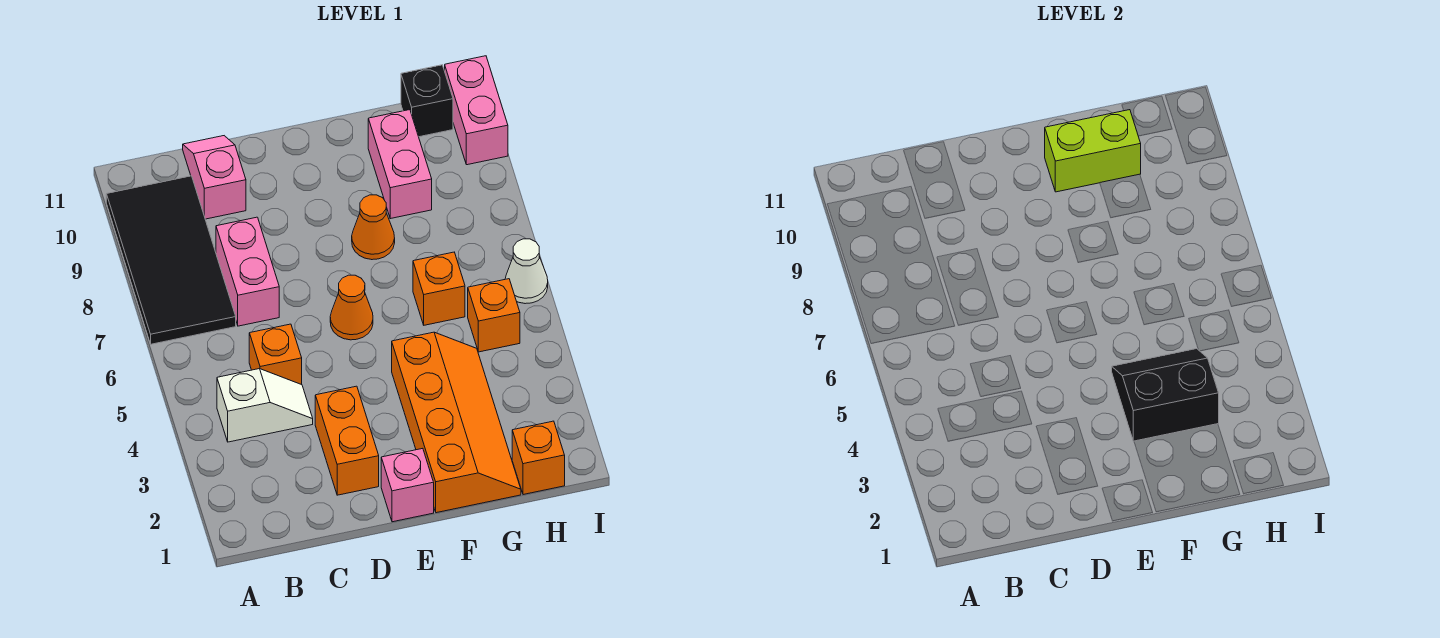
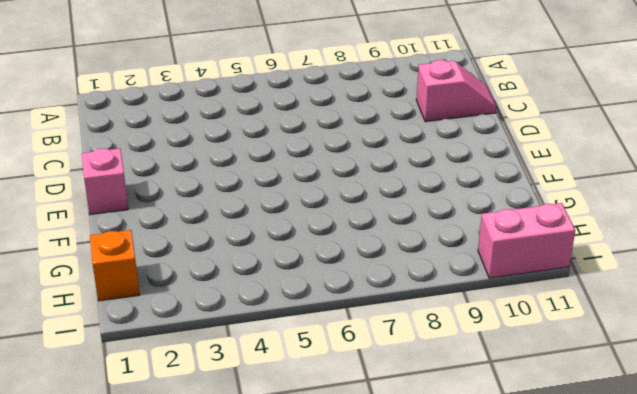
none -> black 2x4 tile [106,176,236,344]
none -> white 1x2 slope [217,369,313,442]
none -> orange 1x1 brick [249,324,302,384]

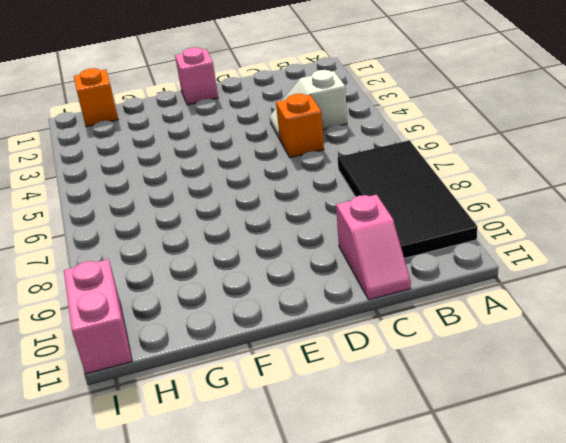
none -> pink 1x2 brick [216,217,279,326]
none -> orange 1x2 brick [315,386,379,495]
none -> orange 1x1 cone [330,275,373,340]

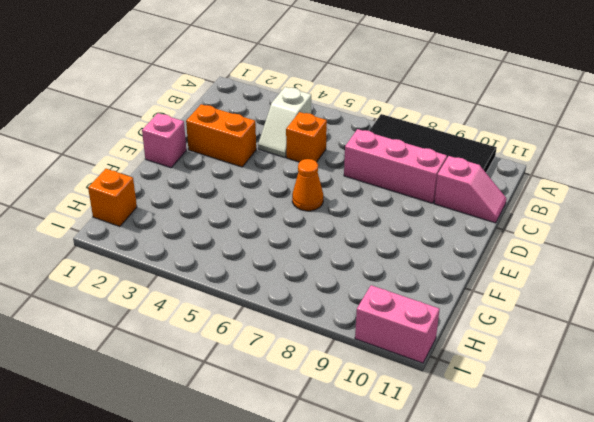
pink 1x3 brick [344,129,447,203] -> pink 1x2 brick [216,217,279,326]
none -> orange 2x4 slope [392,332,521,513]
none -> orange 1x1 cone [352,195,395,260]
none -> orange 1x1 brick [413,252,465,325]

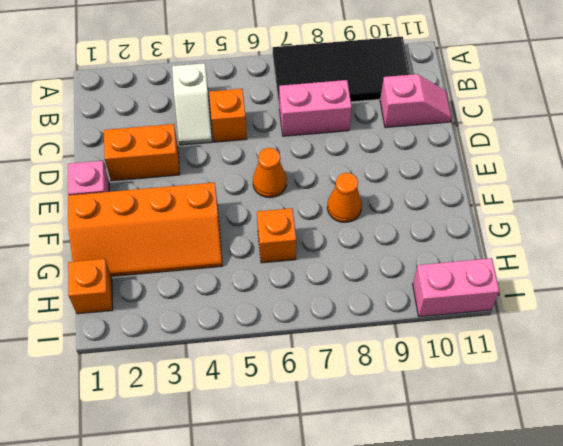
none -> pink 1x2 brick [368,110,432,219]
none -> orange 1x1 brick [468,279,520,352]
none -> black 1x1 brick [401,65,453,137]

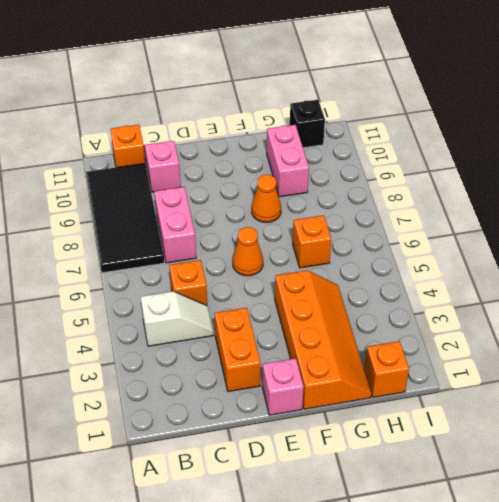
orange 1x1 brick [110,125,145,167] -> orange 1x1 brick moved to [468,279,520,352]
none -> white 1x1 cone [505,239,548,304]
none -> pink 1x2 brick [445,56,508,165]
none -> black 2x2 slope [1112,349,1219,441]

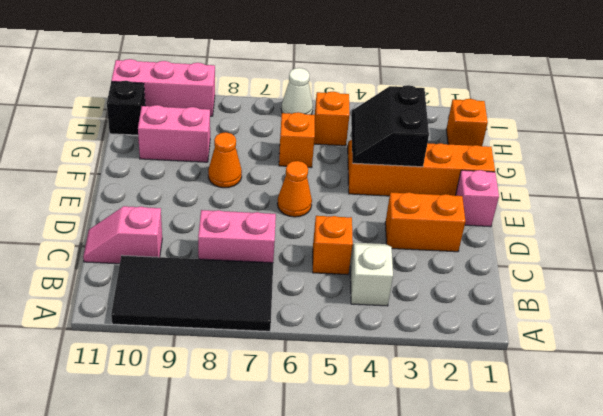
pink 1x3 brick [111,59,215,116] -> pink 1x2 brick [445,56,508,165]
none -> lime 1x2 brick [1045,110,1141,192]

